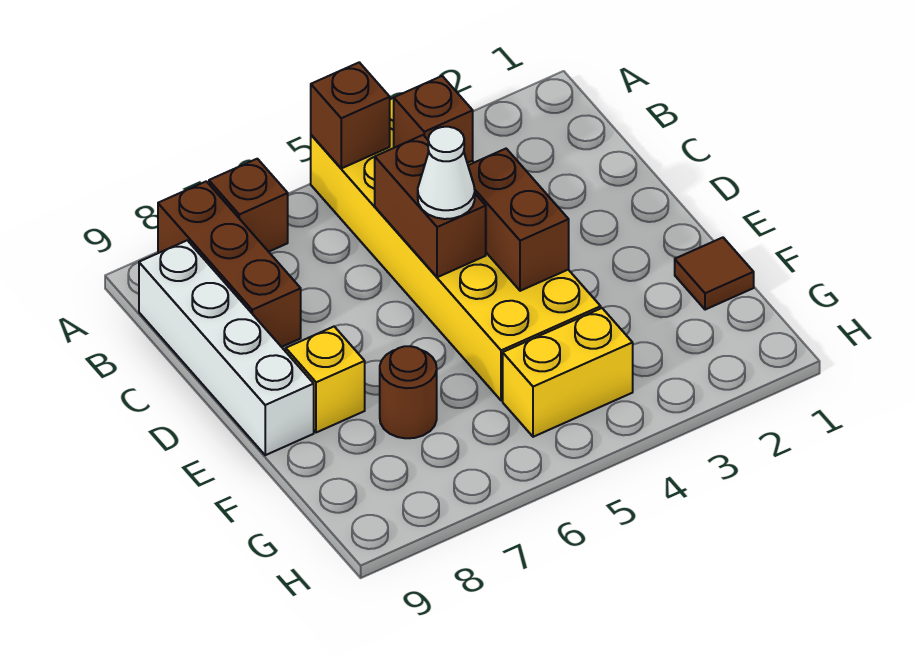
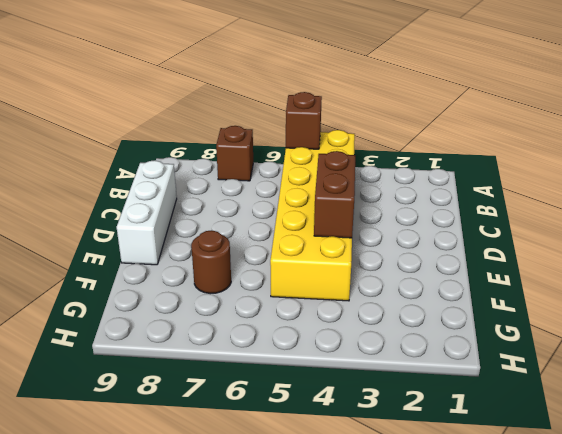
white 1x3 brick [117,160,177,265] -> white 1x4 brick [139,240,314,455]
none -> brown 1x3 brick [158,181,301,347]
none -> yellow 1x1 brick [286,327,365,433]
none -> brown 1x1 tile [675,238,754,310]

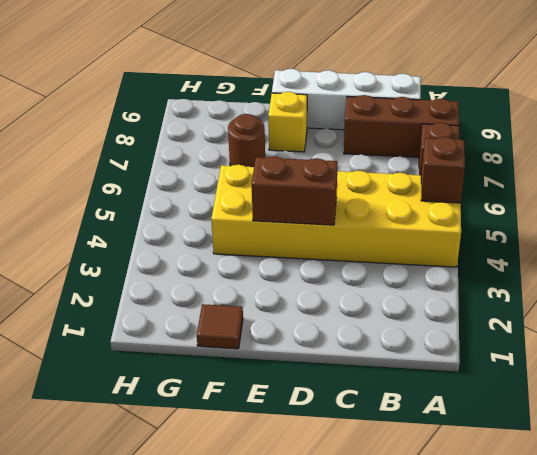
none -> yellow 1x2 brick [503,308,633,437]
none -> brown 1x1 brick [394,76,473,163]
none -> brown 1x2 brick [375,135,486,277]

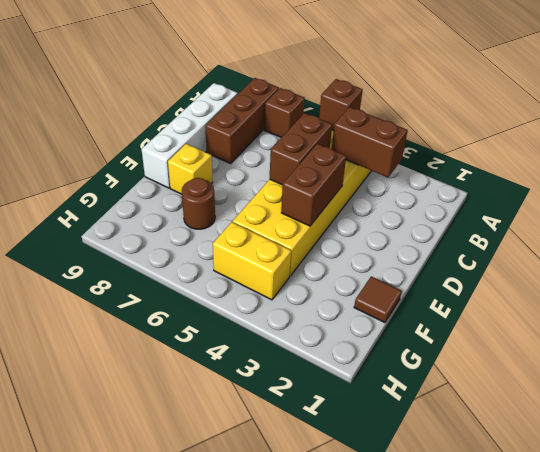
brown 1x2 brick [332,107,408,177] -> brown 1x1 brick [394,76,473,163]
none -> white 1x1 cone [418,127,475,219]

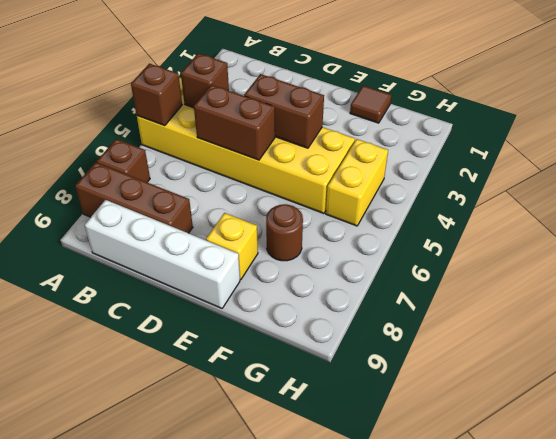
none -> white 1x1 cone [418,127,475,219]

